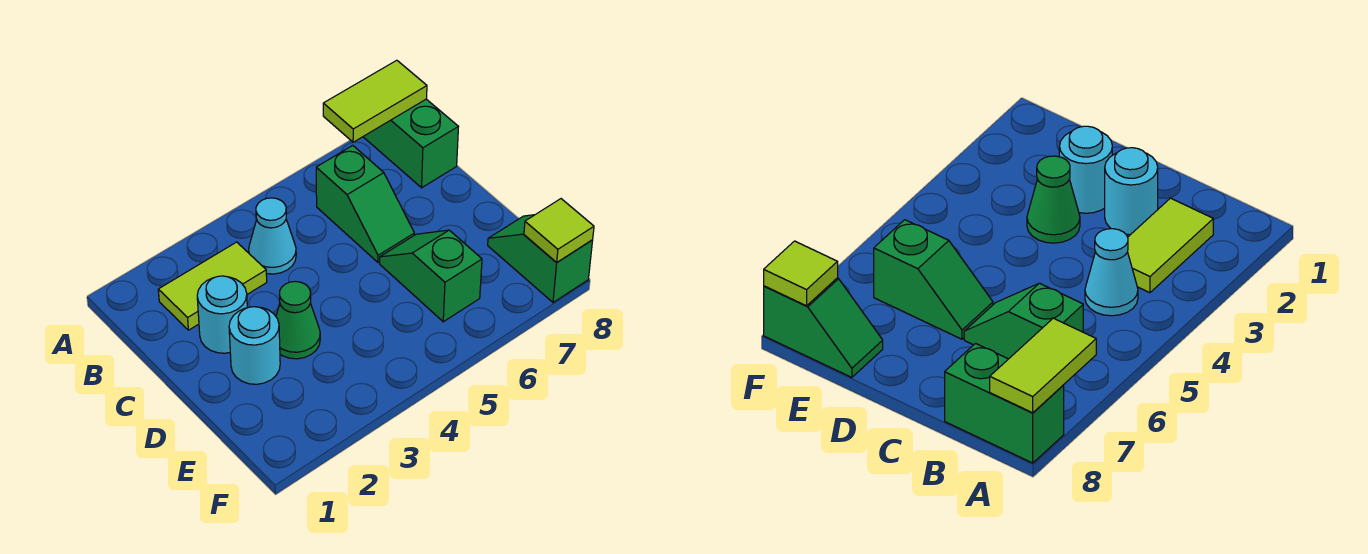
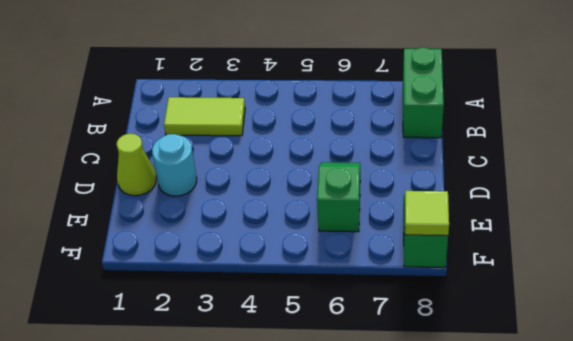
lime 1x1 cone [117,134,156,196] -> none
none -> cyan 1x1 cone [249,198,296,274]
none -> green 1x2 slope [316,146,414,262]

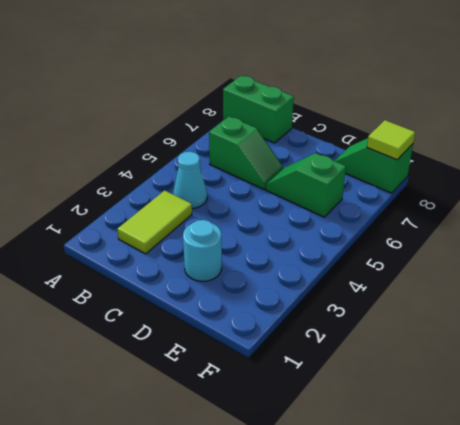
none -> cyan 1x1 round brick [197,276,247,353]
none -> green 1x1 cone [276,281,320,359]

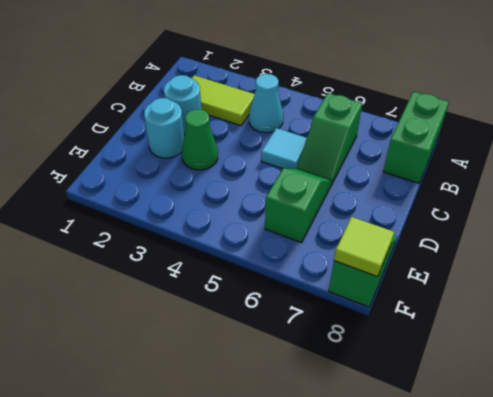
cyan 1x1 tile [261,128,307,169] -> none
none -> lime 1x2 tile [323,60,427,142]

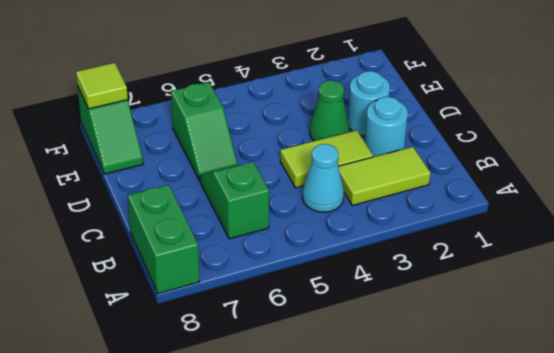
lime 1x2 tile [280,130,373,188] -> lime 1x2 tile moved to [323,60,427,142]

